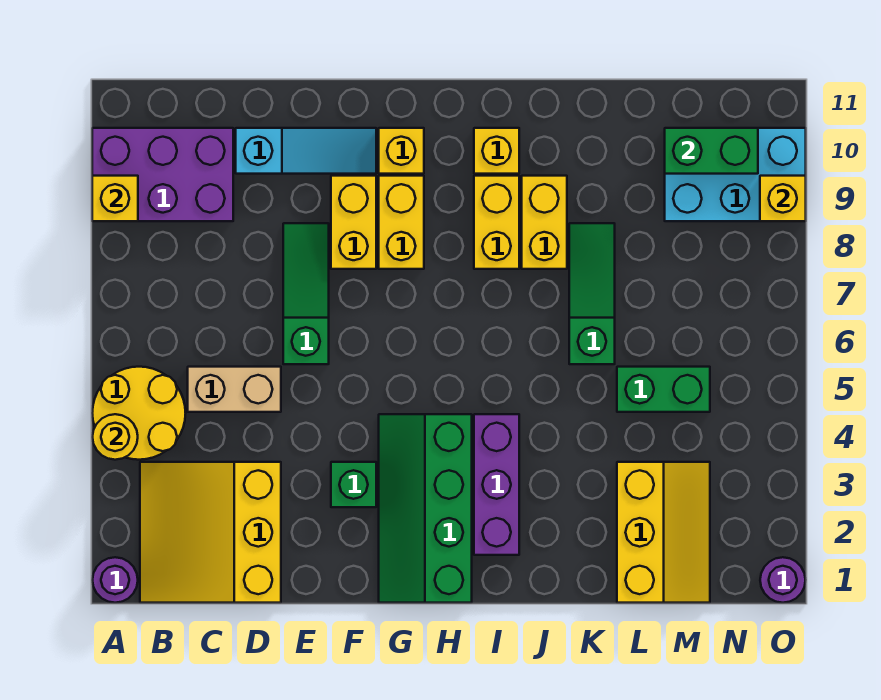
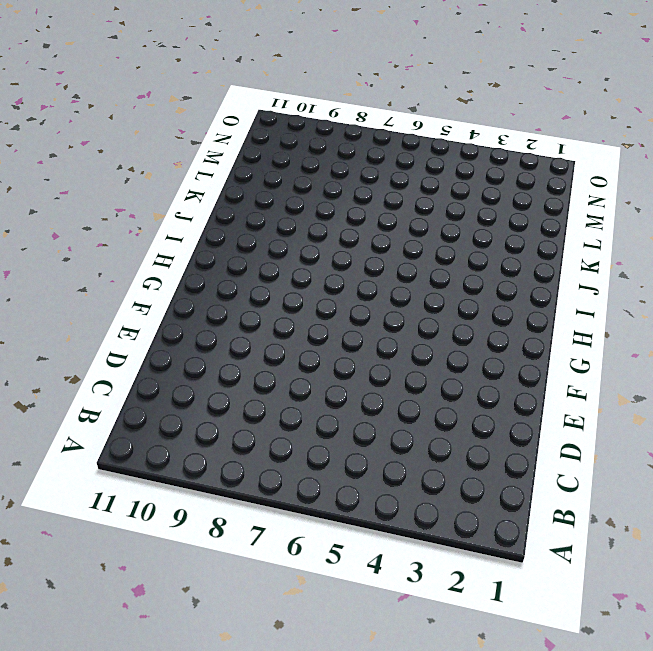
none -> purple 1x1 round brick [93,557,138,603]
none -> yellow 2x2 round brick [92,367,186,460]
none -> purple 2x3 brick [92,128,233,221]

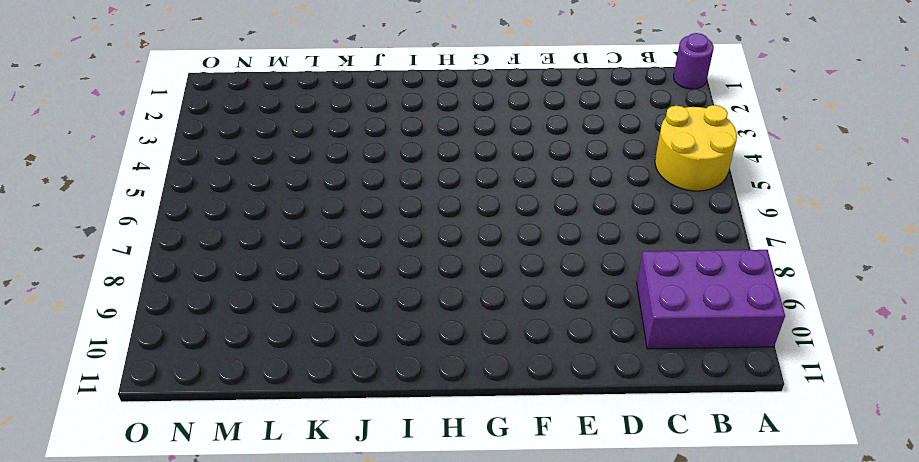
none -> yellow 3x3 slope [140,462,281,603]
none -> tan 1x2 brick [188,367,281,412]
none -> cyan 1x3 slope [236,128,376,174]

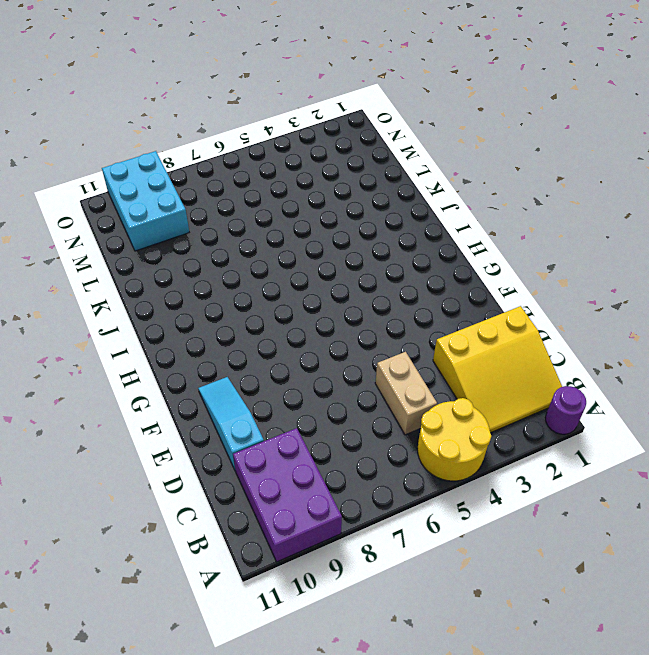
none -> green 1x3 slope [283,223,329,364]
none -> green 1x1 brick [331,462,376,507]
none -> yellow 1x2 brick [331,176,376,269]

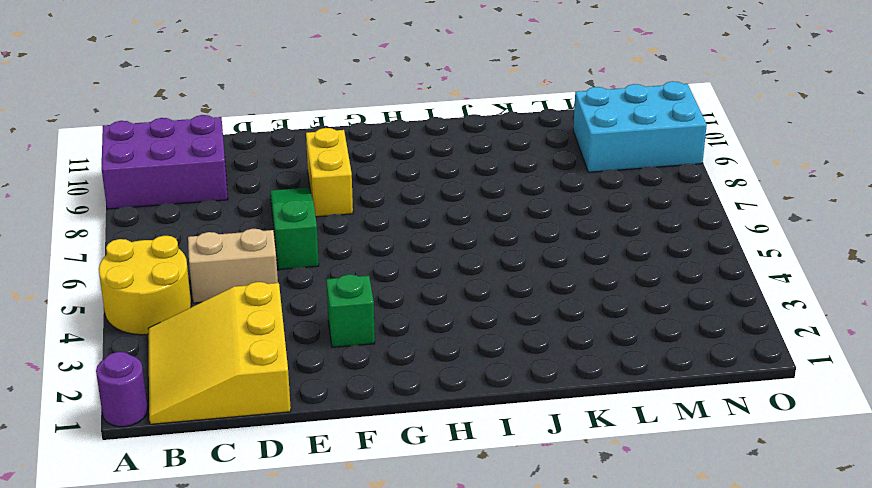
none -> cyan 1x3 slope [236,128,376,174]
none -> green 2x4 slope [379,414,472,603]
none -> yellow 1x2 brick [379,176,424,269]

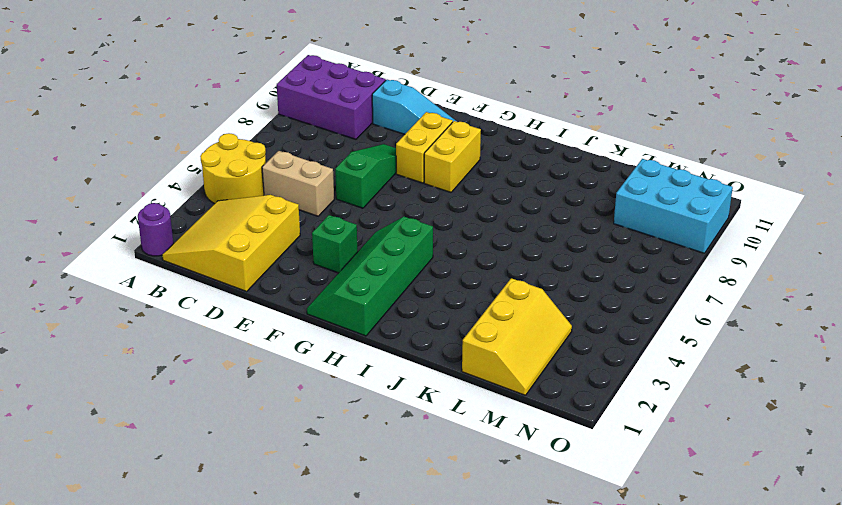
none -> yellow 1x1 brick [379,128,424,174]
none -> purple 1x3 brick [474,414,519,555]
none -> yellow 1x2 brick [474,176,519,269]

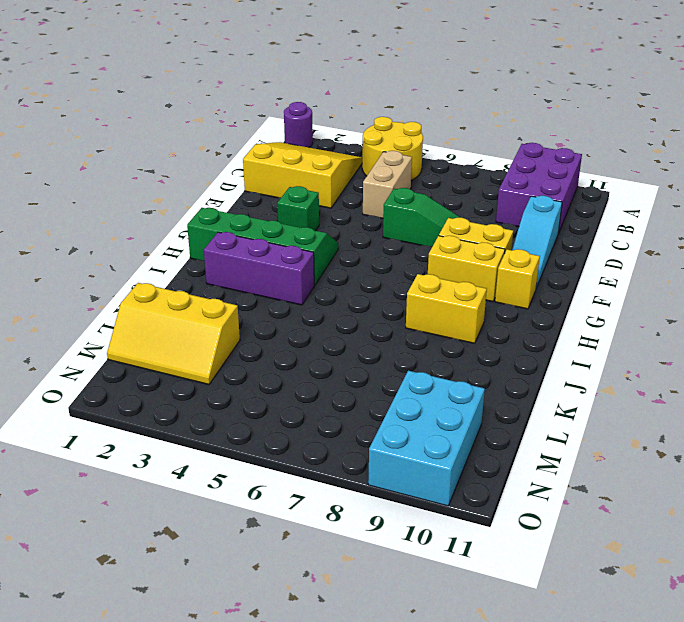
none -> yellow 1x1 brick [474,128,519,174]
none -> yellow 1x2 brick [522,176,567,269]
none -> green 1x3 slope [569,223,615,364]

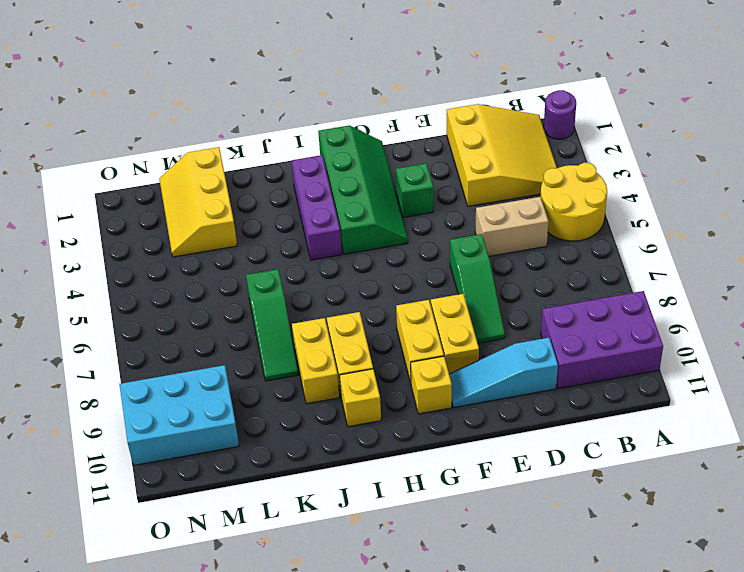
none -> green 1x2 brick [617,367,710,412]
none -> purple 1x1 round brick [760,557,805,603]
none -> yellow 1x1 round brick [93,414,138,460]

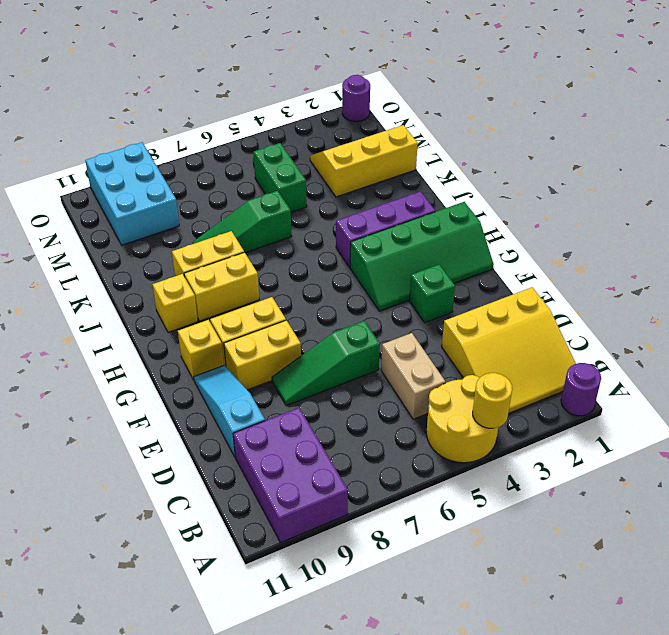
none -> yellow 1x1 brick [92,176,138,221]
none -> green 1x2 brick [665,128,758,174]
none -> yellow 1x1 brick [760,176,806,221]

